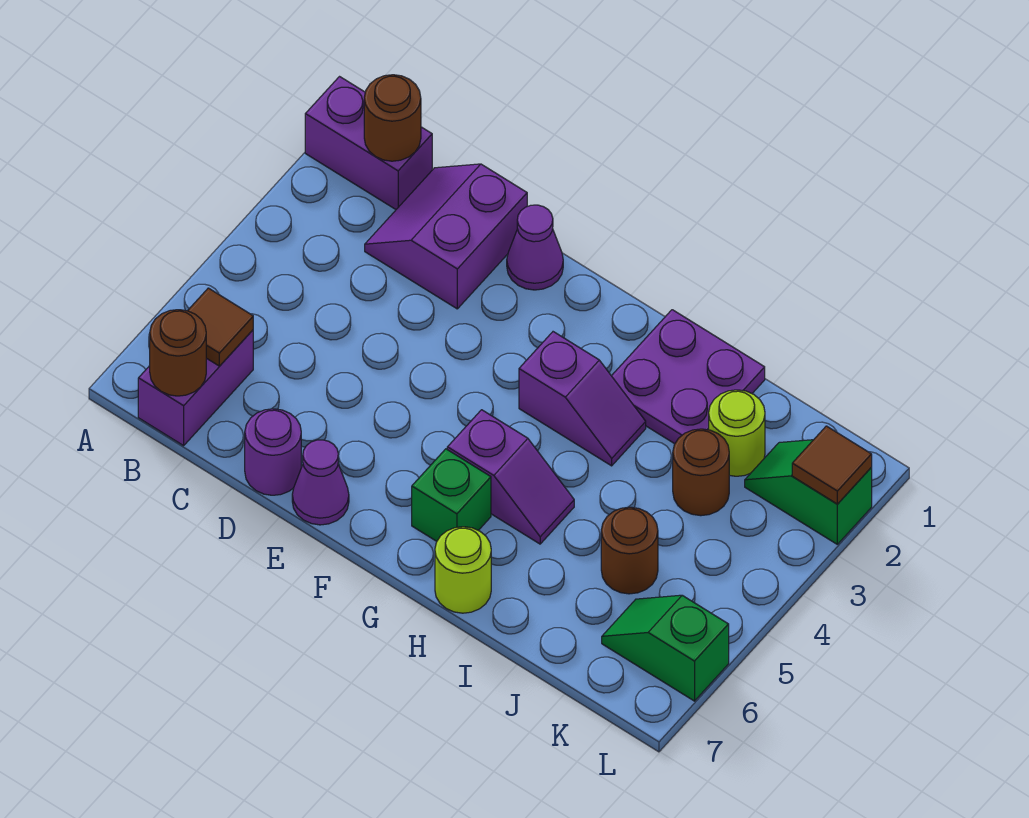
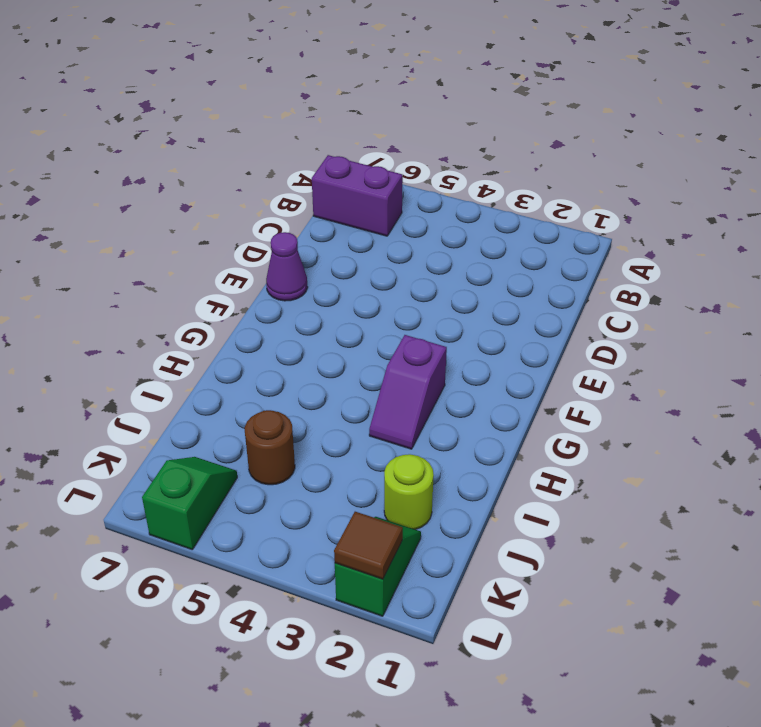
none -> purple 1x2 brick [305,77,432,209]
none -> purple 2x2 slope [365,164,527,309]
none -> purple 1x1 round brick [245,409,301,495]

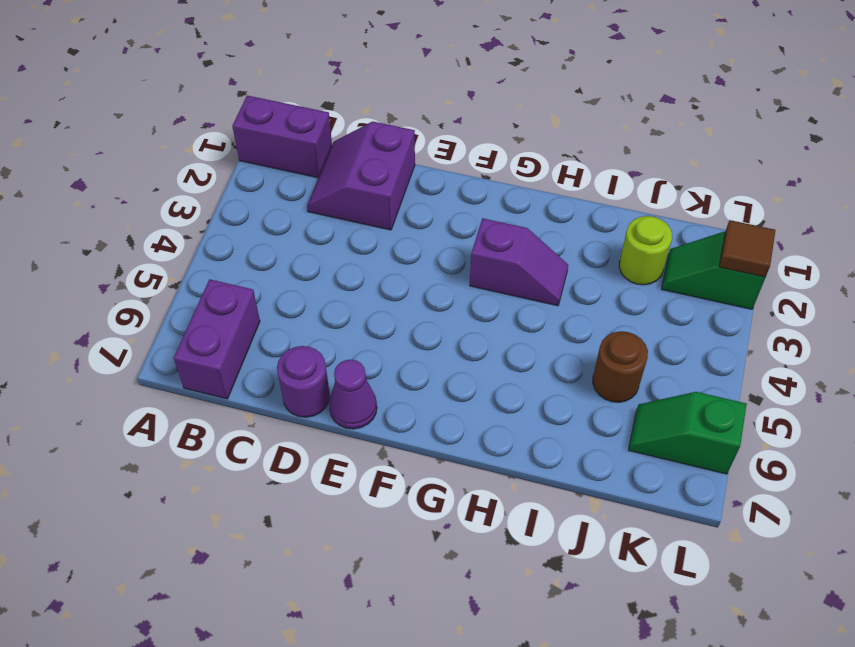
none -> purple 1x1 cone [507,205,563,290]
none -> purple 1x2 slope [447,410,574,544]
none -> green 1x1 brick [412,449,491,541]

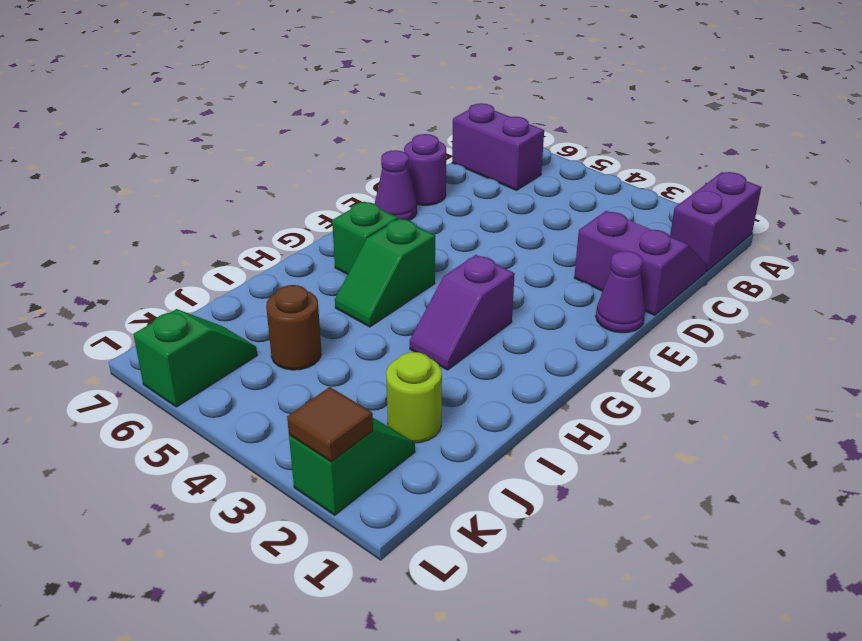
green 1x2 slope [335,219,435,327] -> purple 1x2 slope [447,410,574,544]
none -> purple 2x2 plate [612,310,765,444]
none -> lime 1x1 round brick [435,527,491,613]
none -> brown 1x1 round brick [673,429,729,516]

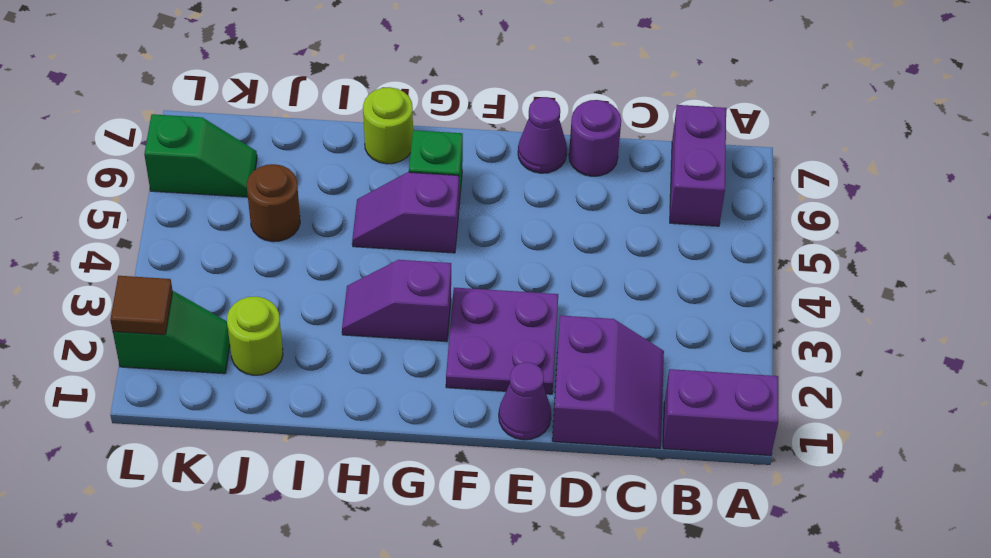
purple 2x2 plate [446,288,558,394] -> purple 2x2 plate moved to [612,310,765,444]
none -> brown 1x1 round brick [673,429,729,516]
none -> brown 1x1 round brick [364,75,421,161]
none -> brown 1x1 tile [188,288,253,366]

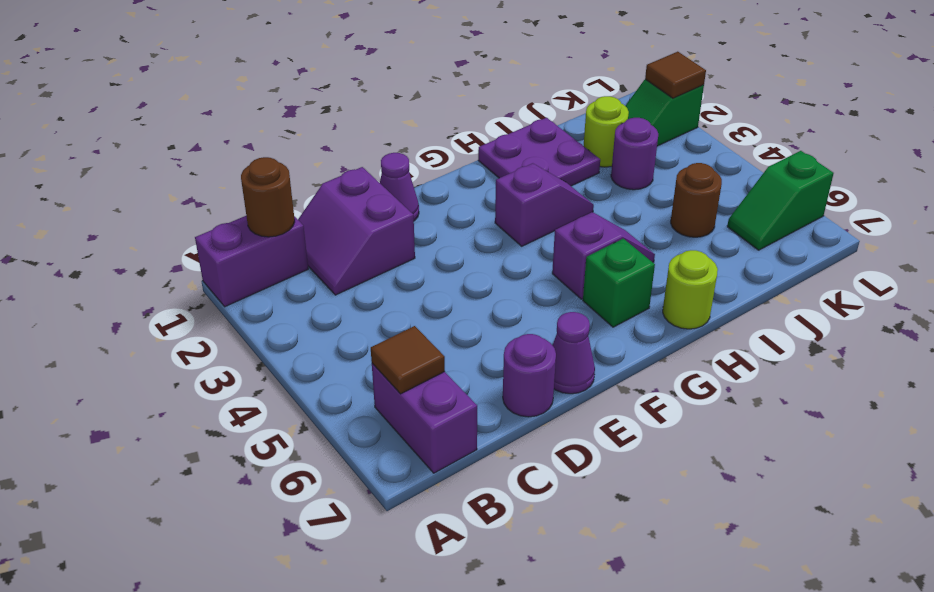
purple 1x1 round brick [611,118,658,190] -> brown 1x1 round brick [673,429,729,516]
none -> brown 1x1 round brick [150,310,206,396]

